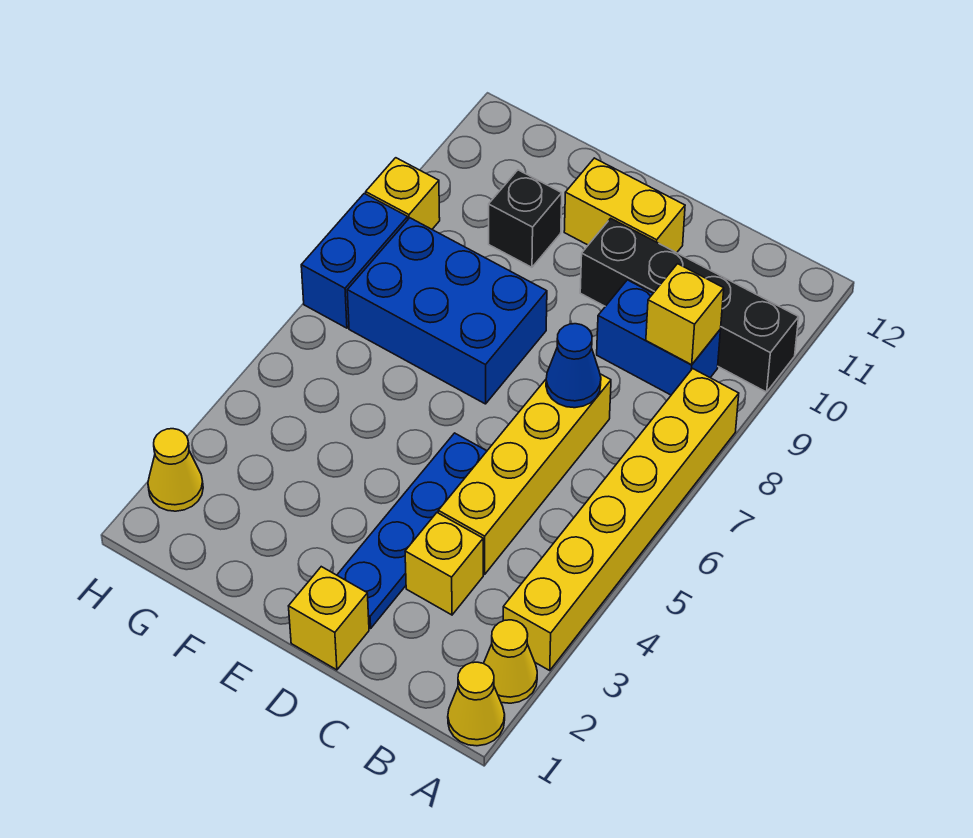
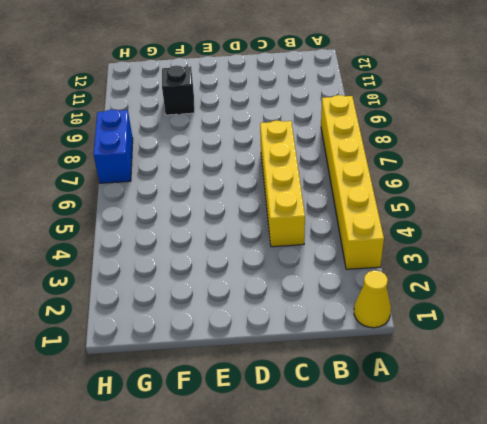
none -> yellow 1x1 cone [484,620,537,703]
none -> black 1x4 brick [580,218,799,392]
none -> blue 1x2 brick [597,280,721,395]

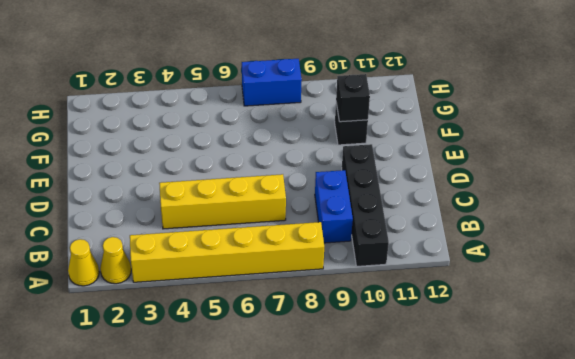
black 1x1 brick [336,74,370,122] -> none
none -> yellow 1x1 brick [405,513,483,615]
none -> yellow 1x1 brick [289,567,369,670]
none -> blue 1x4 plate [337,433,487,628]

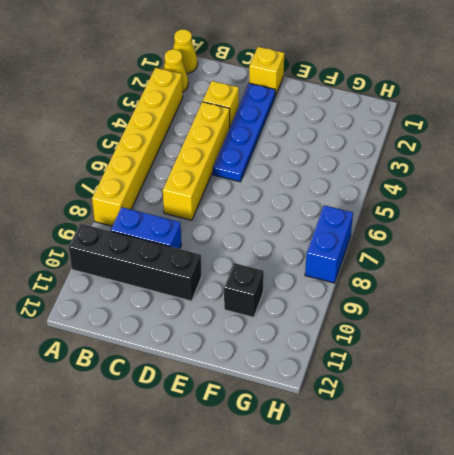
none -> yellow 1x2 brick [564,158,685,253]
none -> blue 2x3 brick [347,218,547,404]
none -> yellow 1x1 cone [148,429,203,511]

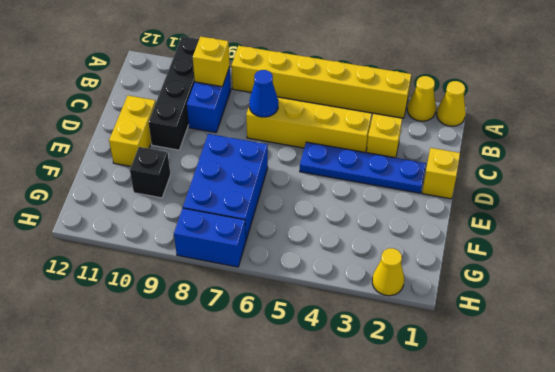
none -> yellow 1x1 brick [366,158,440,229]

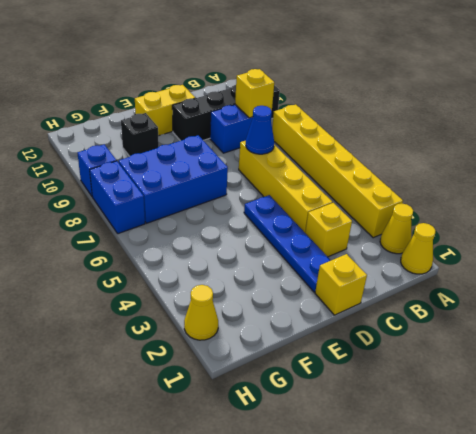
blue 1x1 brick [77,144,117,197] -> yellow 1x1 brick [366,158,440,229]

